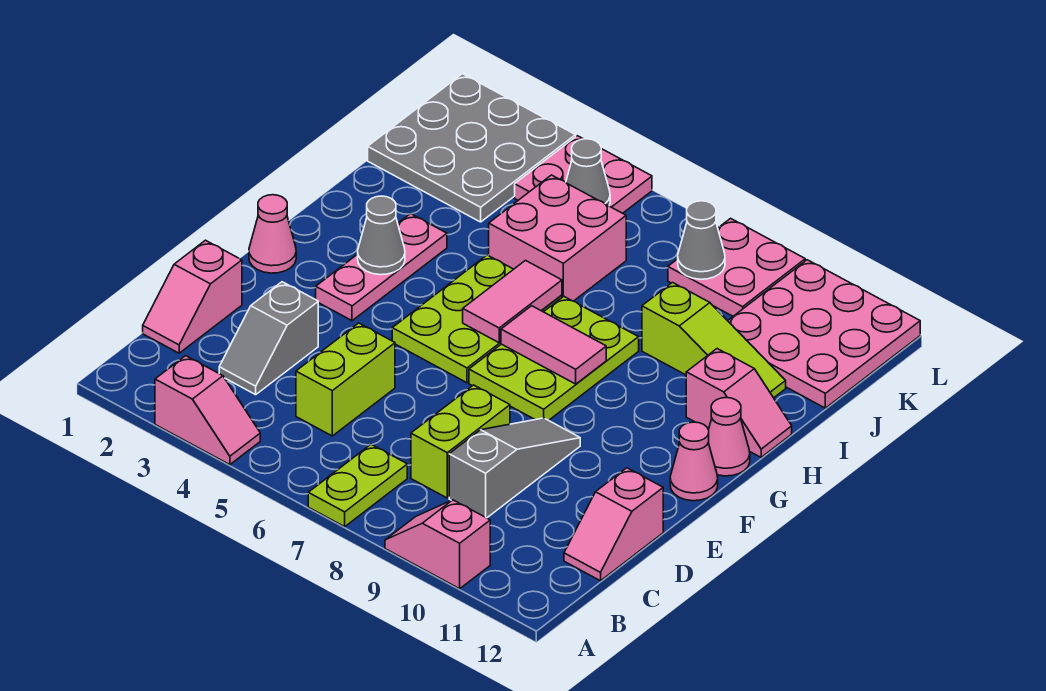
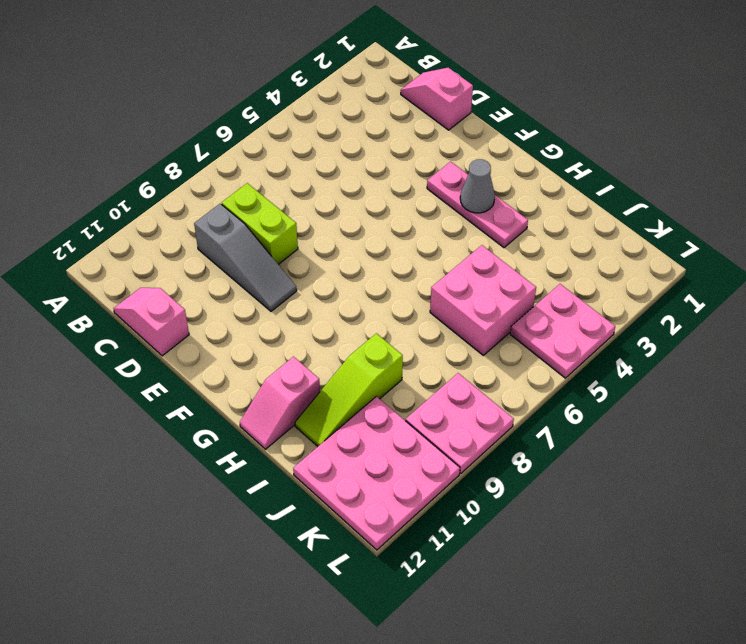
none -> pink 1x2 slope [155,356,260,465]
none -> lime 1x2 plate [308,444,407,527]
none -> pink 1x2 slope [385,500,490,589]

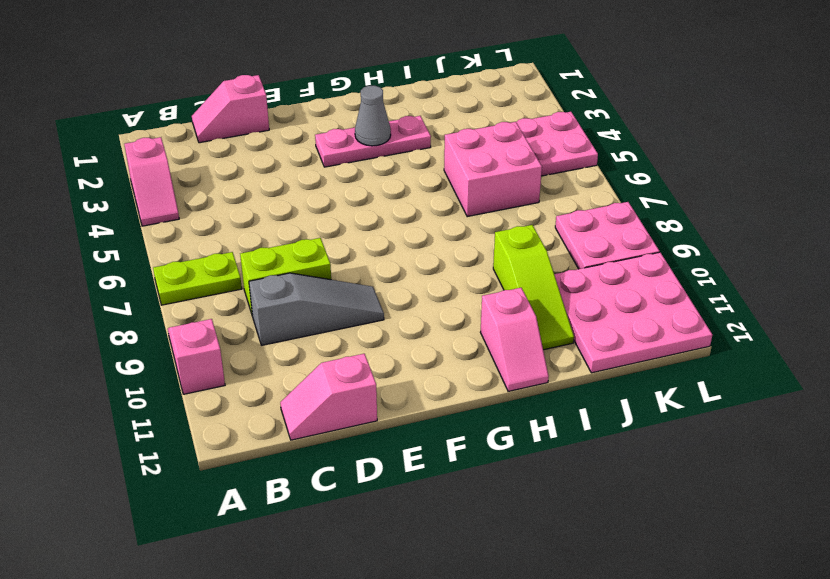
none -> grey 1x2 slope [219,282,318,395]
none -> lime 1x2 brick [296,323,395,436]
none -> pink 1x1 cone [249,195,296,273]

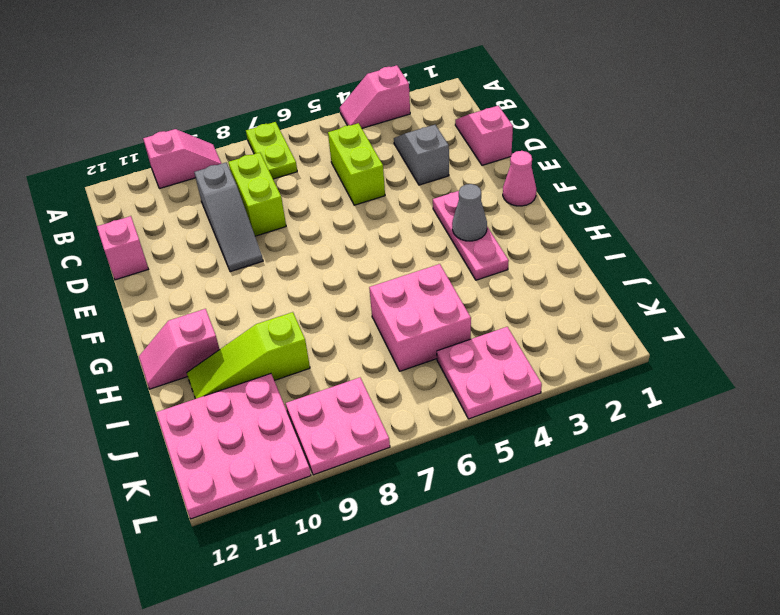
none -> lime 2x3 plate [392,255,562,383]
none -> lime 2x3 plate [469,296,639,420]
none -> pink 1x1 cone [670,422,718,501]

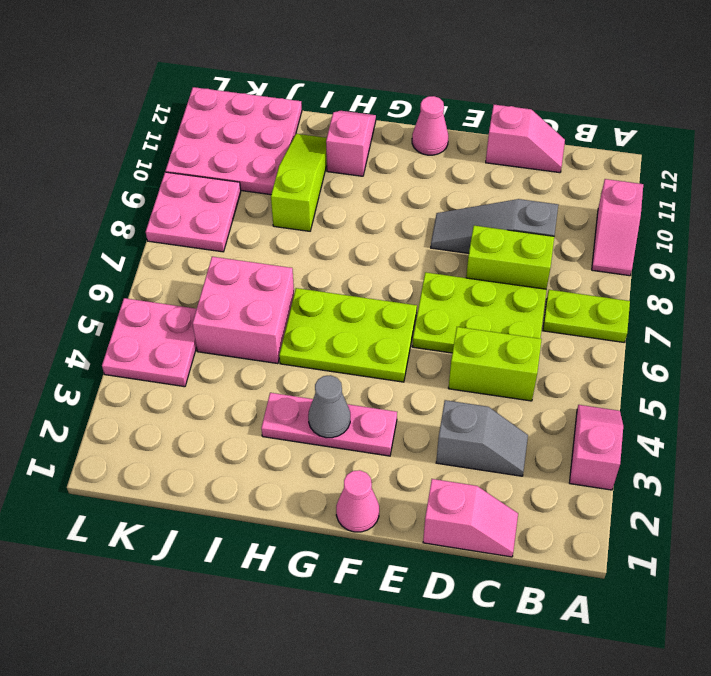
lime 2x3 plate [412,272,547,353] -> lime 2x3 plate moved to [469,296,639,420]
none -> pink 1x1 cone [708,398,750,476]
none -> grey 3x3 plate [368,74,576,222]
none -> pink 1x2 tile [463,260,562,343]

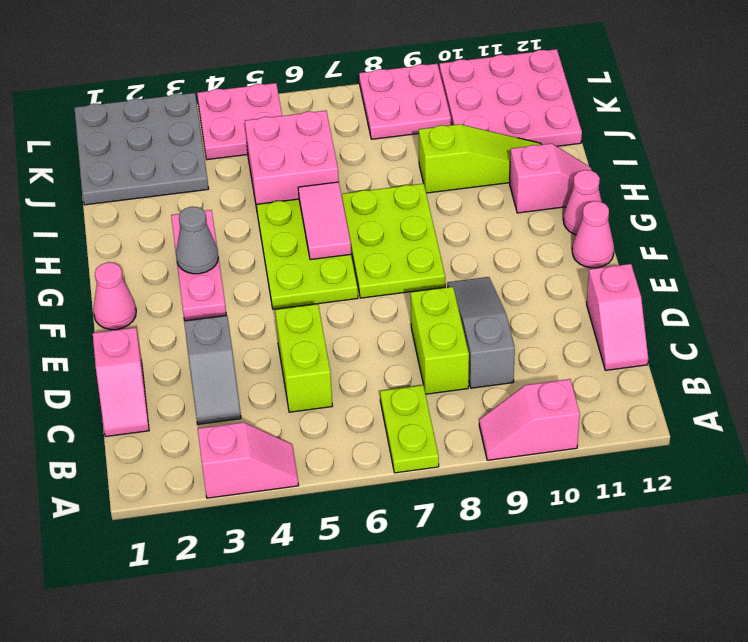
none -> pink 1x2 tile [501,306,606,384]
none -> grey 1x1 cone [566,139,610,206]
none -> grey 1x1 cone [678,201,725,279]

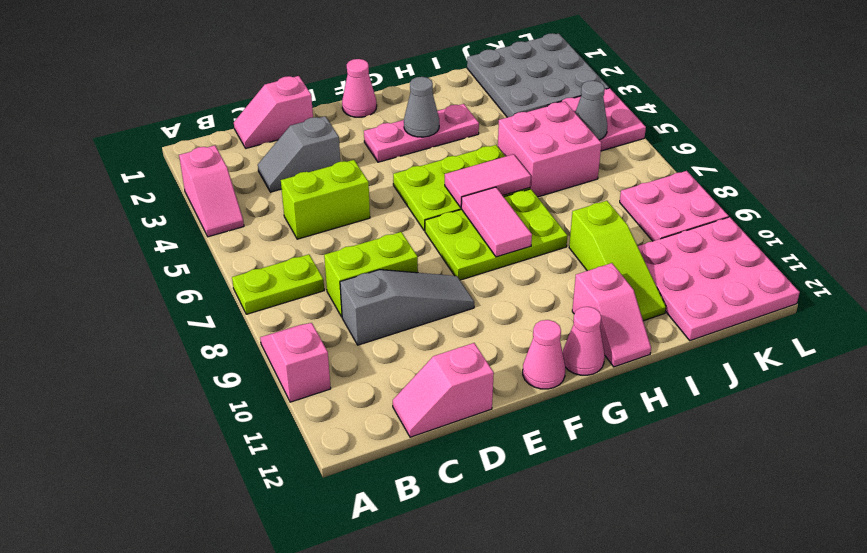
none -> grey 1x1 cone [678,201,725,279]

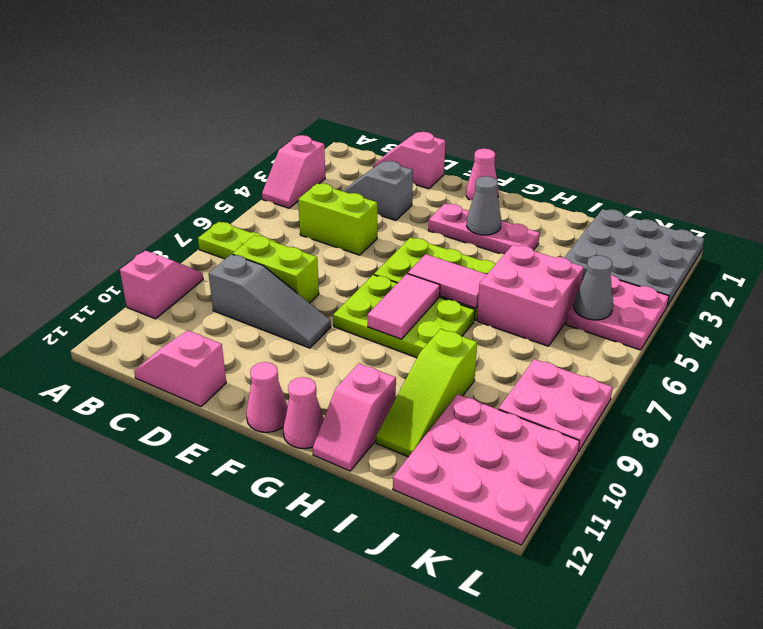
none -> grey 1x1 cone [678,201,725,279]

